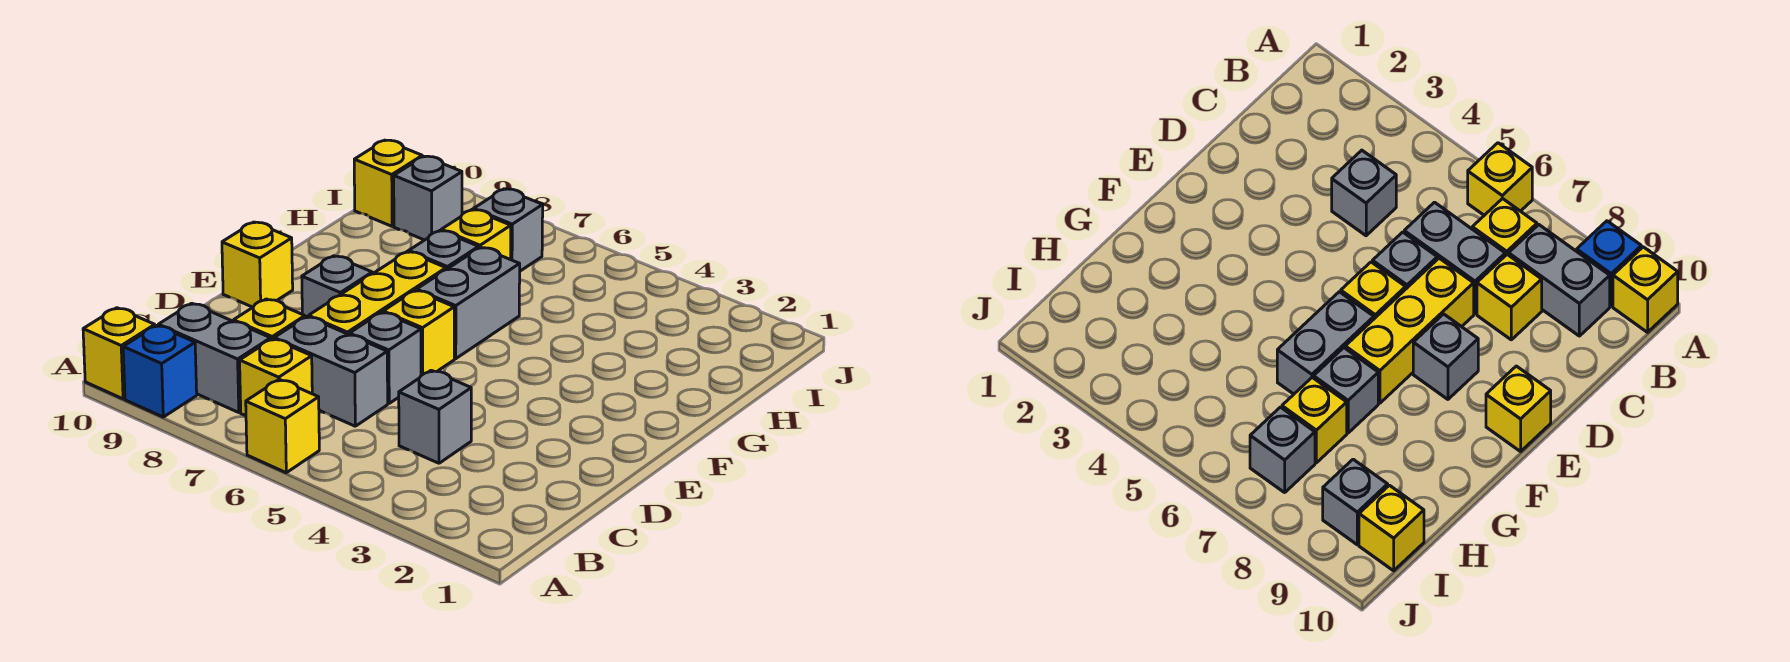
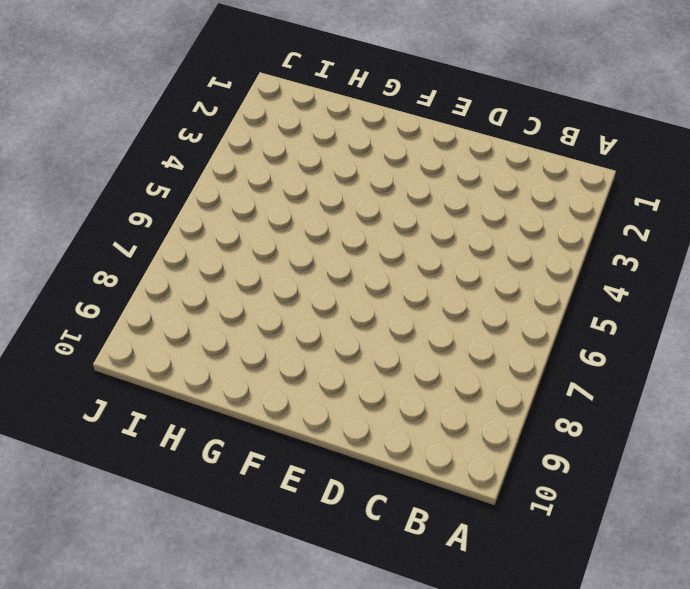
none -> yellow 1x1 brick [246,379,319,473]
none -> blue 1x1 brick [123,325,197,417]
none -> yellow 1x1 brick [83,308,155,399]

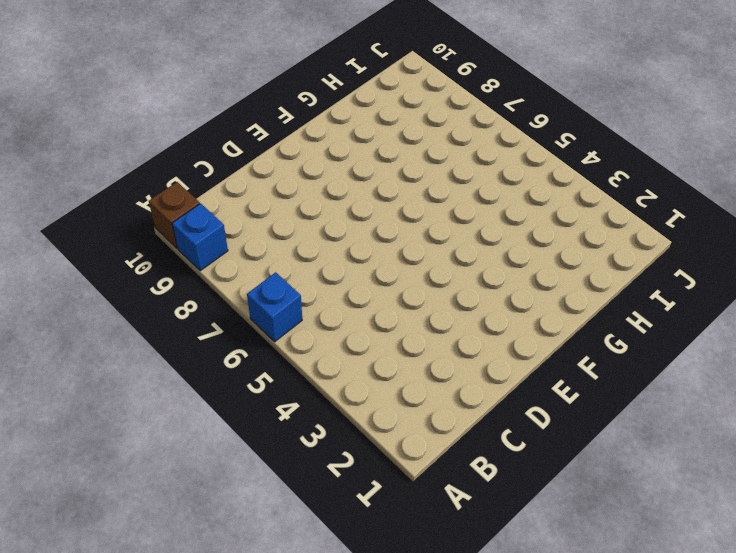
blue 1x1 brick [247,272,302,342] -> yellow 1x1 brick [246,379,319,473]
brown 1x1 brick [149,182,200,248] -> yellow 1x1 brick [83,308,155,399]
none -> yellow 1x1 brick [240,339,312,416]
none -> grey 1x2 brick [158,303,271,413]
none -> grey 1x1 brick [399,370,471,463]

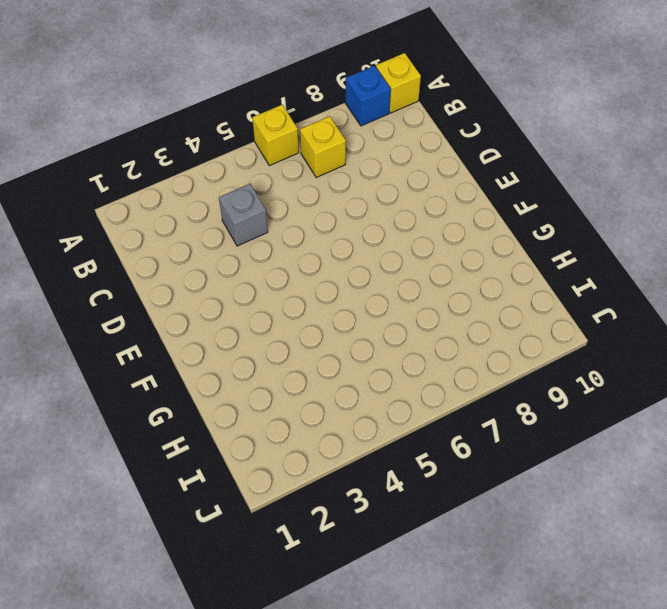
none -> grey 1x2 brick [158,303,271,413]
none -> grey 1x2 brick [274,317,388,426]
none -> yellow 1x1 brick [234,299,305,339]

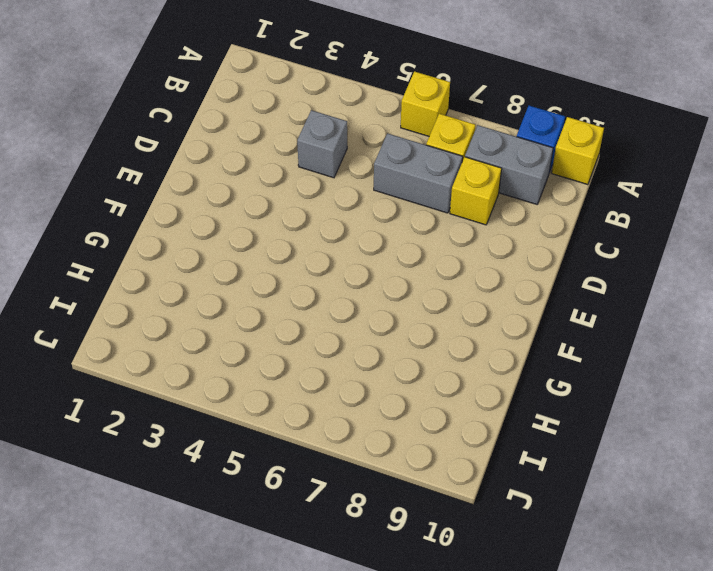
none -> grey 1x1 brick [350,312,421,403]
none -> yellow 1x3 brick [309,252,446,335]
none -> yellow 1x1 brick [383,290,454,375]

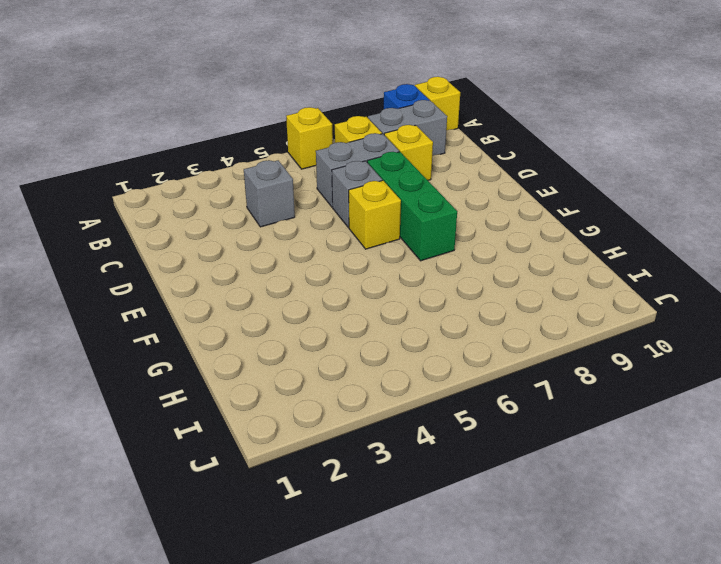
green 1x3 brick [367,152,457,261] -> yellow 1x3 brick [309,252,446,335]
none -> grey 1x1 brick [302,256,372,317]
none -> yellow 1x1 brick [222,222,293,307]
none -> grey 1x2 brick [417,247,520,359]

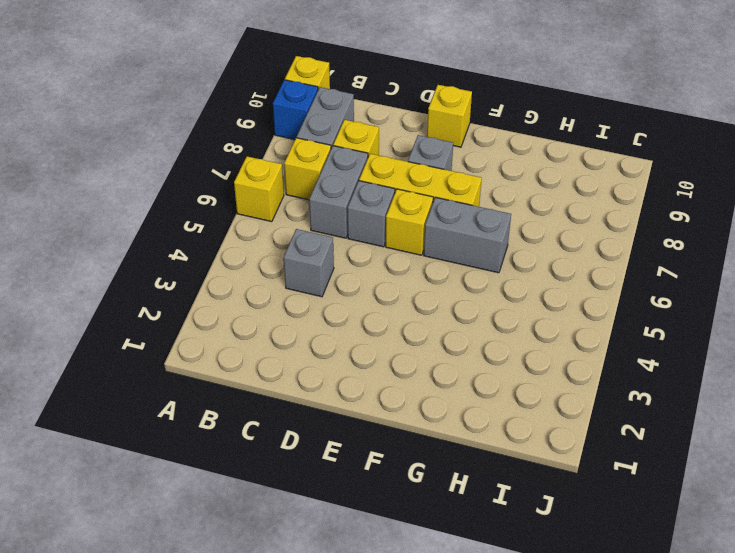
none -> grey 1x1 brick [409,231,479,270]
none -> yellow 1x1 brick [441,210,511,260]
none -> grey 1x1 brick [474,189,543,271]

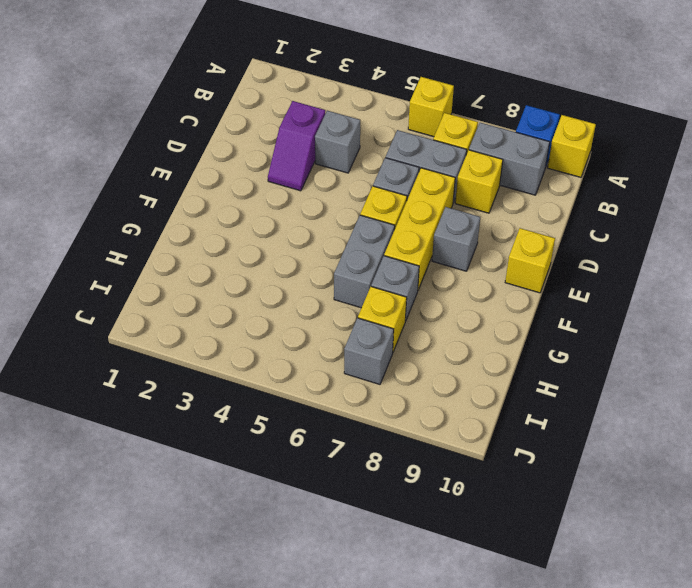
purple 1x2 slope [268,101,326,191] -> none
none -> grey 1x1 brick [394,156,462,240]
none -> yellow 1x1 brick [354,140,422,226]

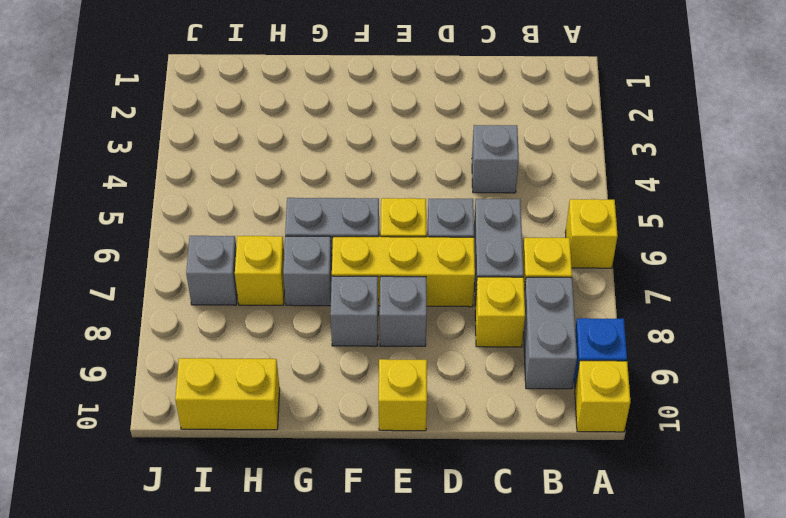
grey 1x1 brick [330,276,378,346] -> grey 1x1 brick moved to [394,156,462,240]
yellow 1x2 brick [175,358,280,430] -> yellow 1x1 brick [354,140,422,226]

